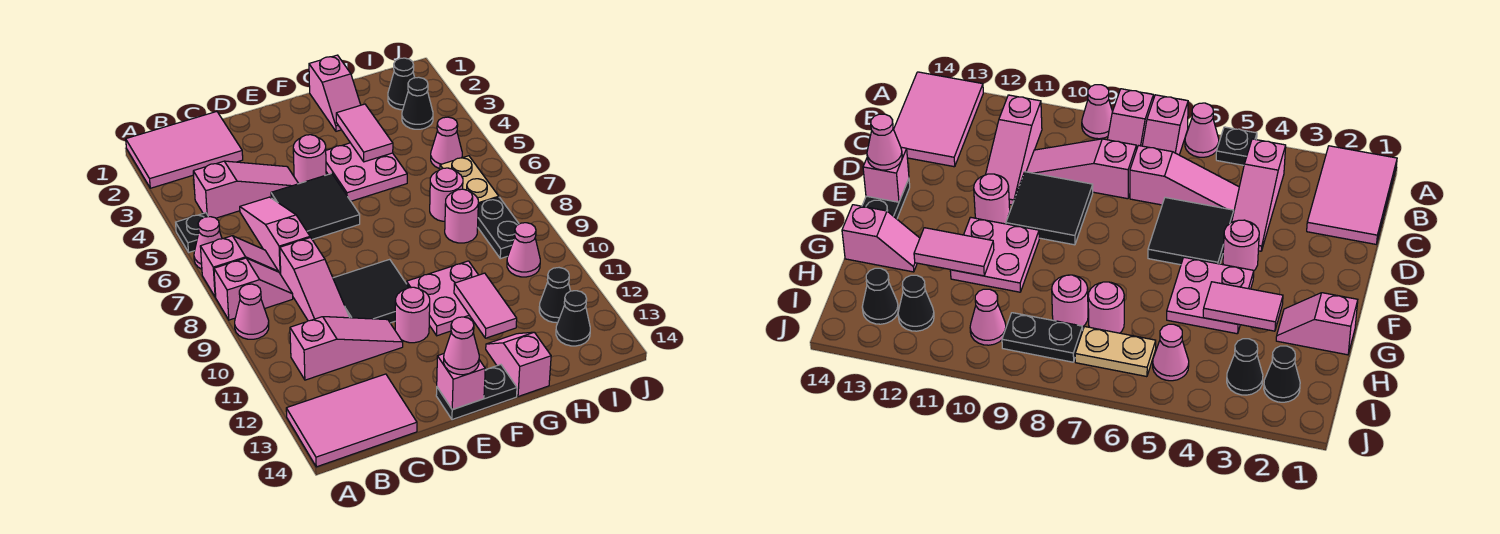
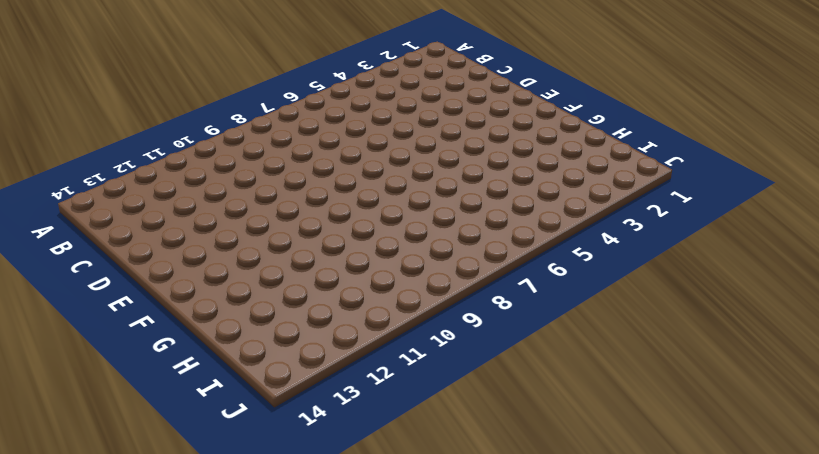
none -> pink 2x3 tile [126,112,243,188]
none -> black 1x1 plate [176,213,208,252]
none -> pink 1x1 cone [194,217,222,269]
none -> pink 1x2 slope [200,236,278,297]

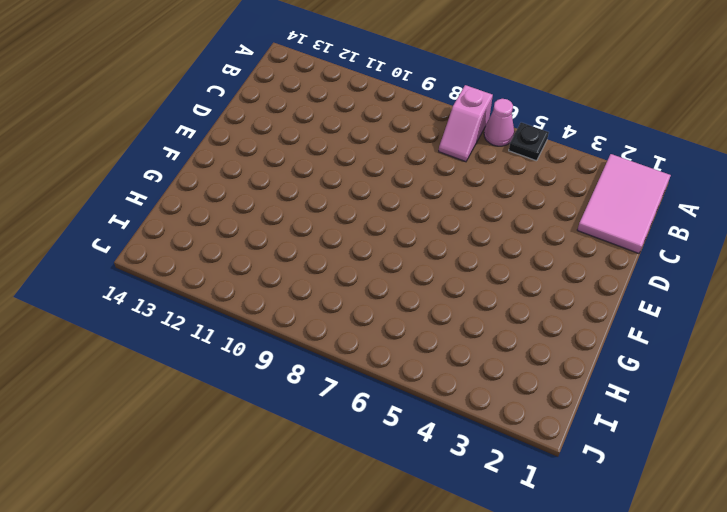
none -> pink 1x2 slope [214,258,293,320]
none -> pink 1x1 cone [235,284,269,339]
none -> pink 2x3 tile [286,374,417,467]
none -> pink 1x3 slope [193,161,299,218]

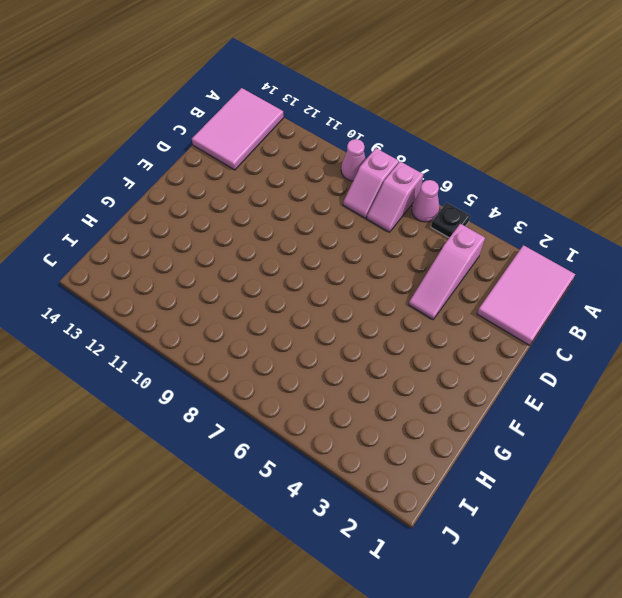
none -> pink 1x3 slope [290,317,403,380]
none -> pink 1x3 slope [240,197,310,274]
none -> pink 1x3 slope [280,238,350,321]
none -> black 2x2 tile [271,174,360,239]

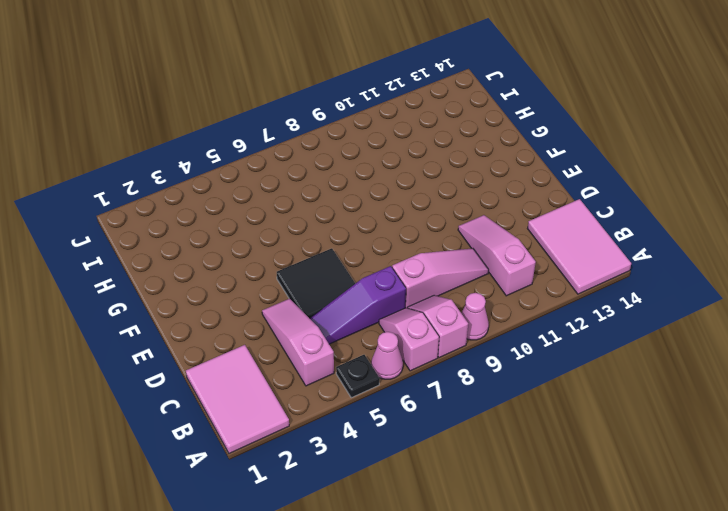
purple 1x3 slope [310,266,406,344] -> pink 1x3 slope [240,197,310,274]
none -> black 2x2 tile [333,259,409,323]
none -> pink 1x1 round brick [293,135,326,184]
none -> pink 1x1 round brick [395,287,430,343]
none -> black 1x2 plate [436,365,517,420]

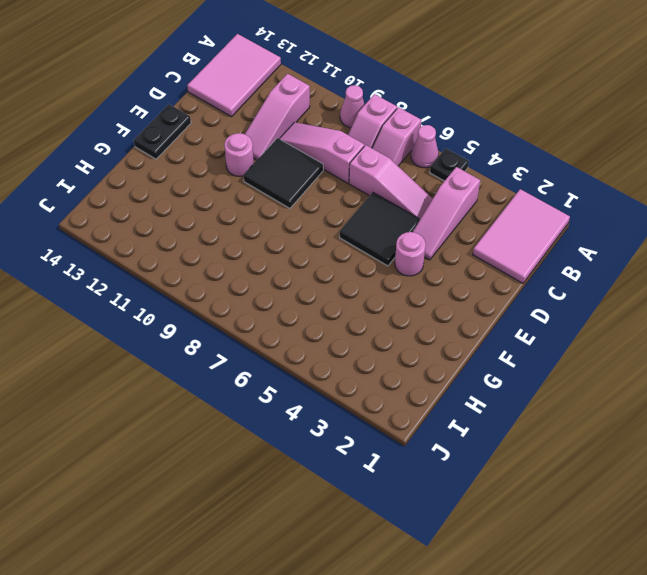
none -> pink 2x2 plate [326,143,407,201]
none -> pink 2x2 plate [407,261,478,336]
none -> pink 1x2 slope [309,55,361,131]
none -> pink 1x2 slope [486,332,551,397]

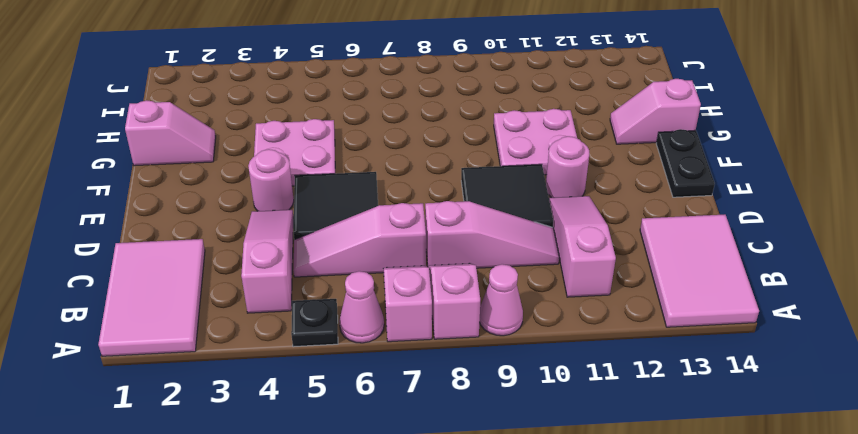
none -> pink 1x1 round brick [430,168,463,221]
none -> pink 1x1 round brick [445,189,478,243]
none -> black 1x1 cone [388,58,415,110]
none -> black 1x1 cone [402,77,433,129]

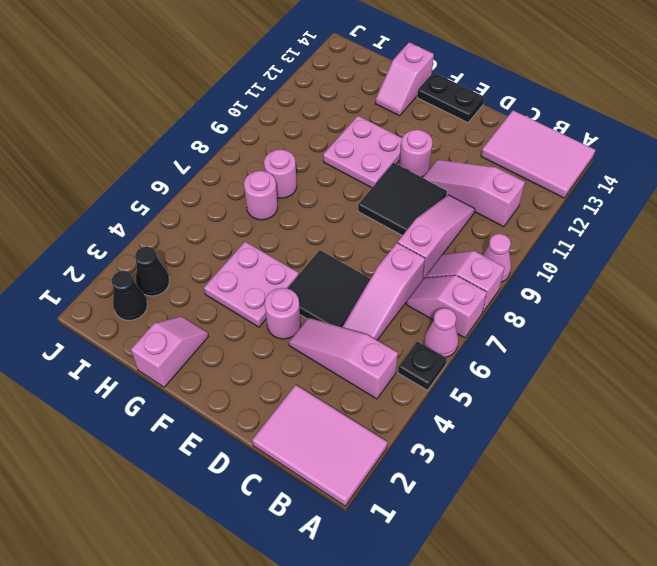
none -> pink 1x1 cone [431,117,462,169]
none -> tan 1x2 plate [440,156,499,204]
none -> black 1x2 plate [478,197,519,259]
none -> pink 1x1 cone [507,223,540,277]

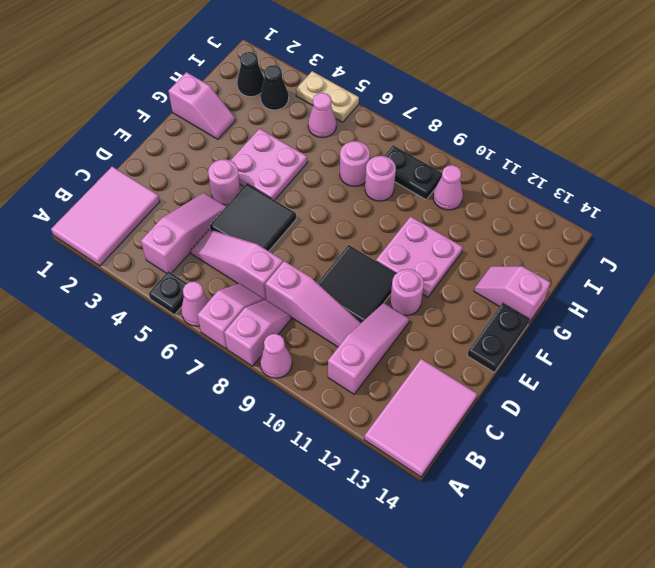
tan 1x2 plate [296,71,359,122] -> tan 1x2 plate moved to [440,156,499,204]
none -> black 1x1 cone [539,268,570,323]
none -> black 1x1 cone [556,291,590,346]
none -> pink 1x1 brick [437,354,485,410]
none -> pink 1x2 tile [336,104,393,162]

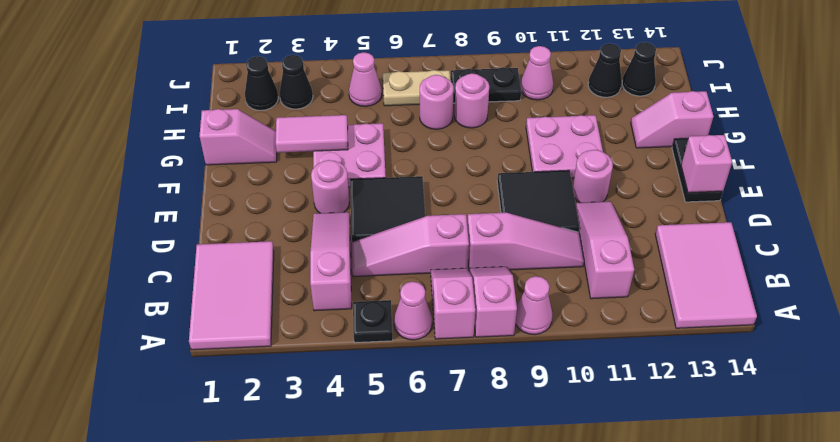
none -> pink 1x2 tile [454,273,517,338]
none -> pink 1x1 cone [444,317,479,375]

